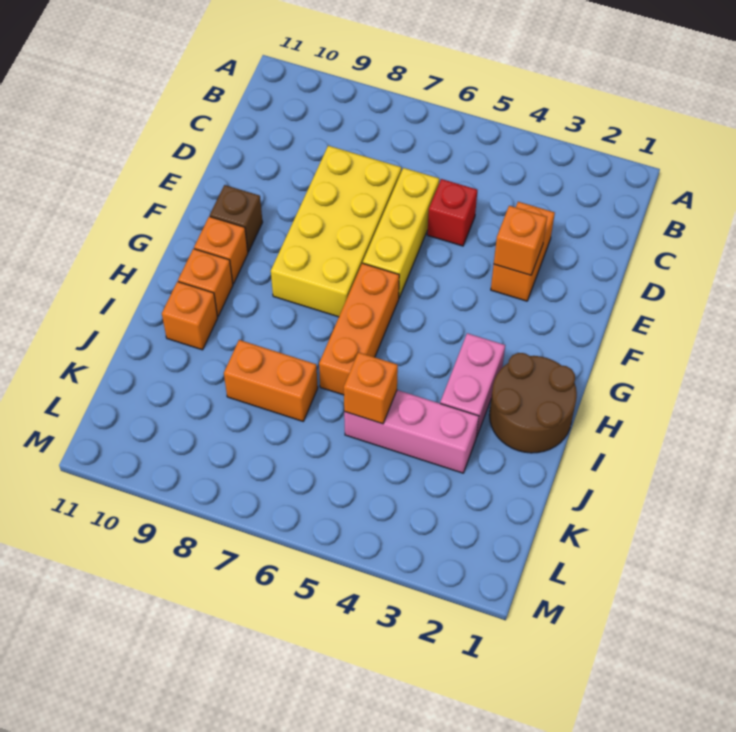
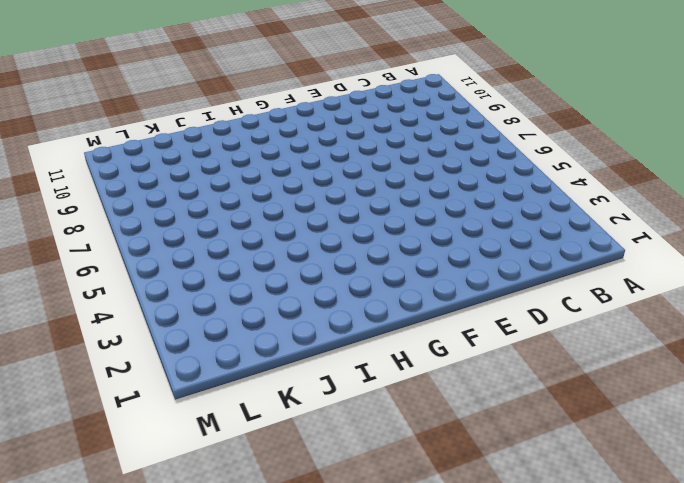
none -> orange 1x2 brick [491,202,555,301]
none -> red 1x1 brick [427,179,477,246]
none -> yellow 1x3 brick [363,168,439,297]

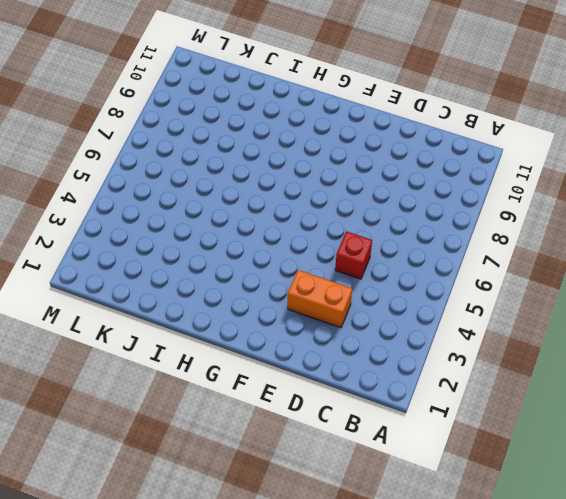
none -> yellow 1x3 brick [363,168,439,297]
none -> yellow 2x4 brick [271,146,401,317]
none -> brown 1x1 brick [210,185,263,252]

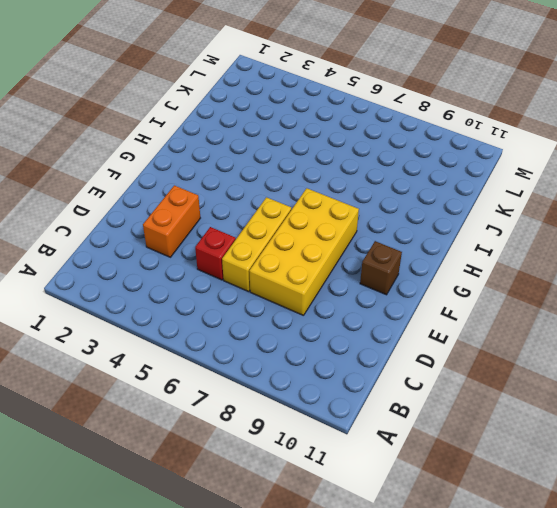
none -> orange 1x3 brick [319,263,399,395]
none -> orange 1x1 brick [194,216,248,284]
none -> brown 2x2 round brick [489,353,577,453]

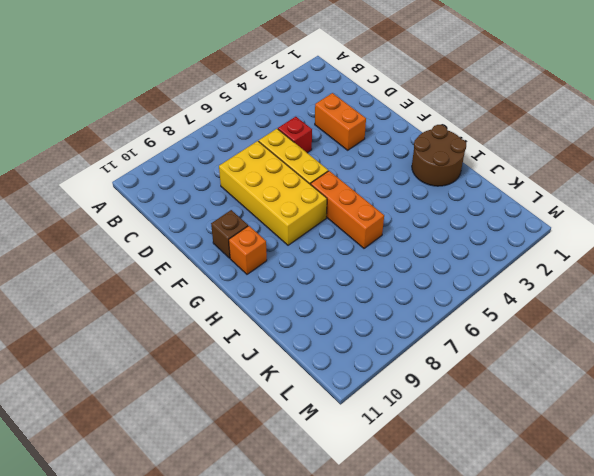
none -> pink 1x2 brick [440,333,505,437]
none -> orange 1x1 brick [178,249,233,316]
none -> orange 1x1 brick [162,282,218,350]

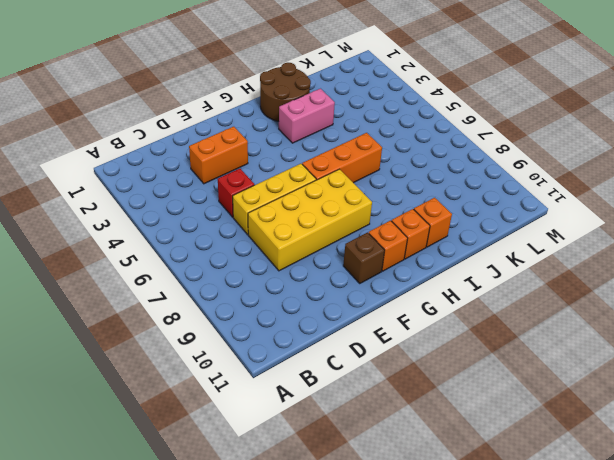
none -> pink 1x3 brick [344,390,479,473]
none -> orange 1x2 brick [224,340,318,421]
none -> orange 1x1 brick [494,206,547,275]

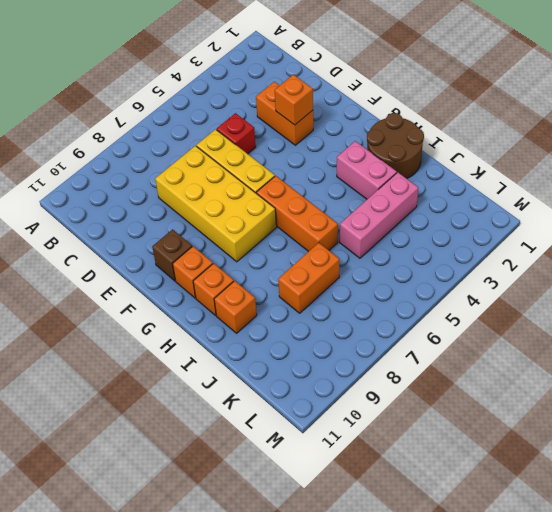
none -> orange 1x1 brick [344,352,398,424]

